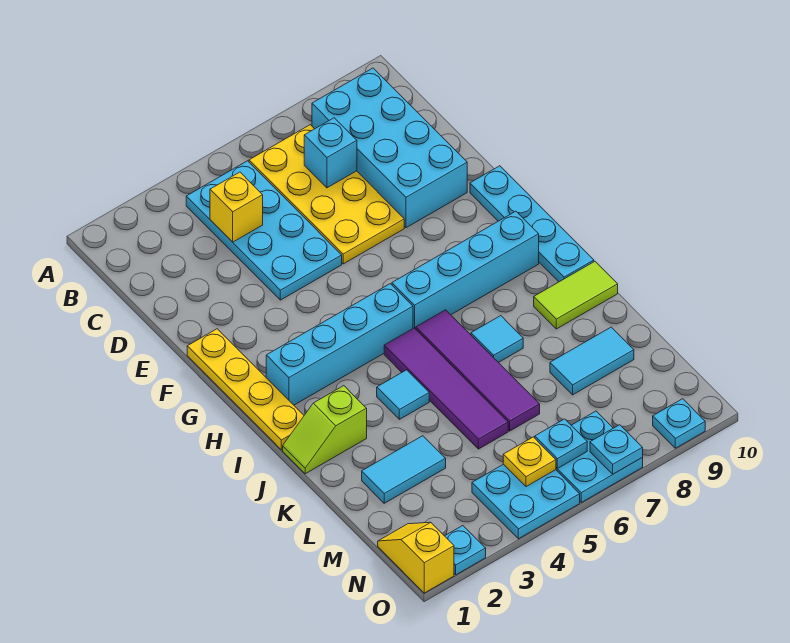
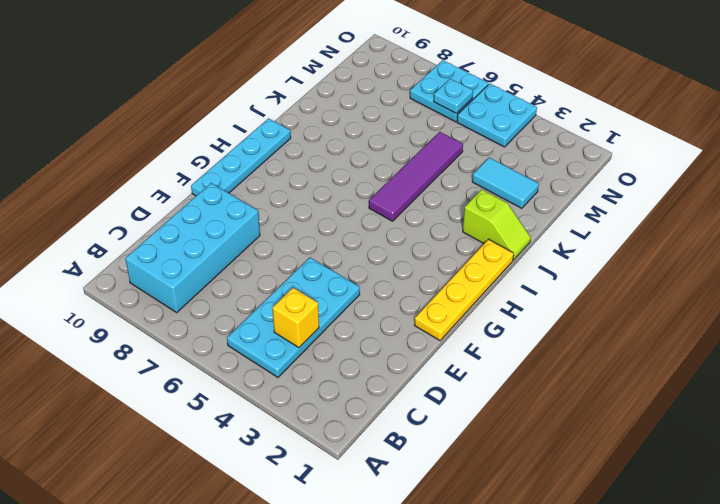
none -> yellow 2x4 plate [249,125,404,264]
none -> cyan 1x4 brick [266,284,413,405]
none -> cyan 1x4 brick [392,211,539,329]

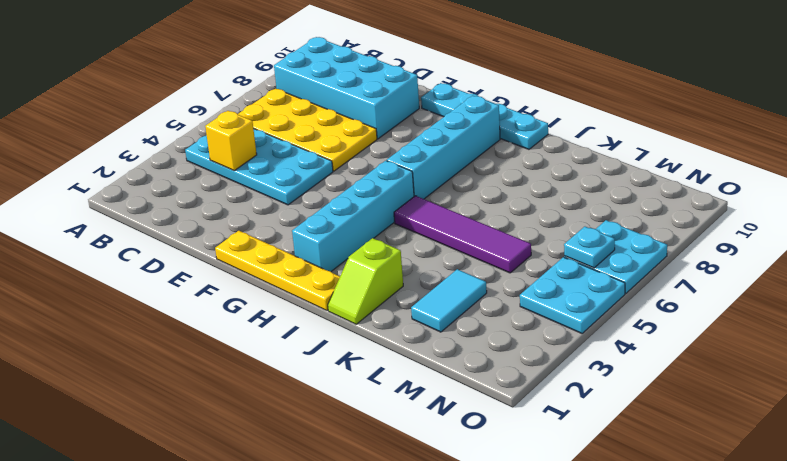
none -> purple 1x4 tile [416,310,540,431]
none -> cyan 1x1 tile [377,370,429,419]
none -> cyan 1x1 tile [471,316,523,363]

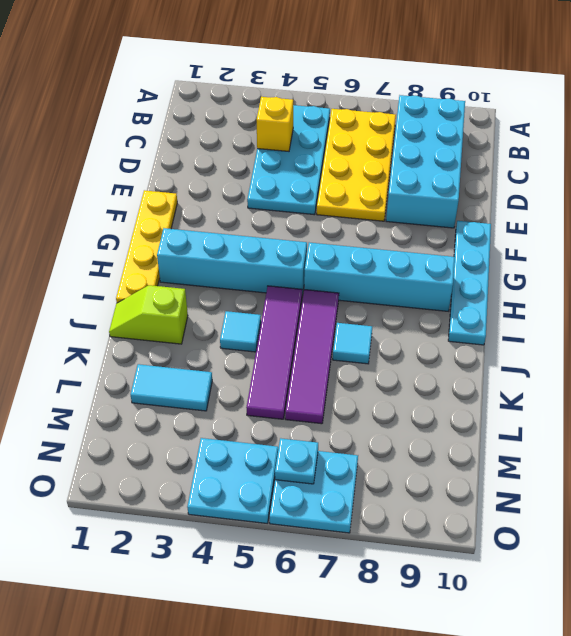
none -> lime 1x2 tile [534,262,618,329]
none -> cyan 1x2 tile [550,327,634,395]
none -> yellow 1x2 slope [378,522,454,593]

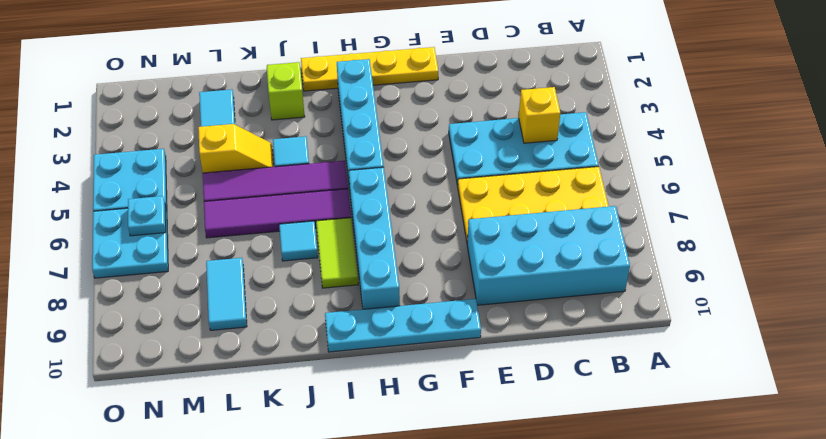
lime 1x2 tile [316,218,358,288] -> lime 1x2 tile moved to [534,262,618,329]
yellow 1x2 slope [198,124,273,173] -> yellow 1x2 slope moved to [378,522,454,593]
none -> cyan 1x1 plate [445,526,486,575]
none -> cyan 1x1 plate [653,399,705,448]
none -> cyan 1x1 brick [304,118,357,188]

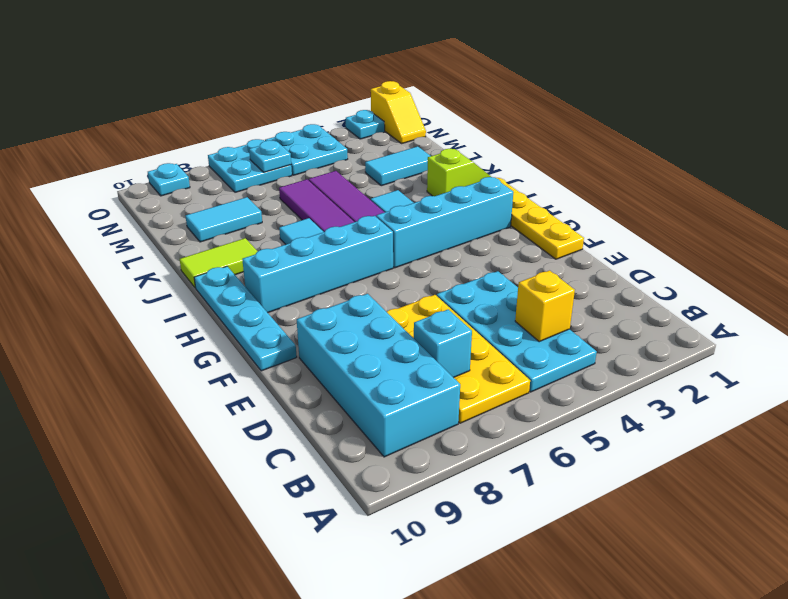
none -> yellow 1x1 plate [503,437,556,487]
none -> cyan 1x1 plate [590,425,643,474]

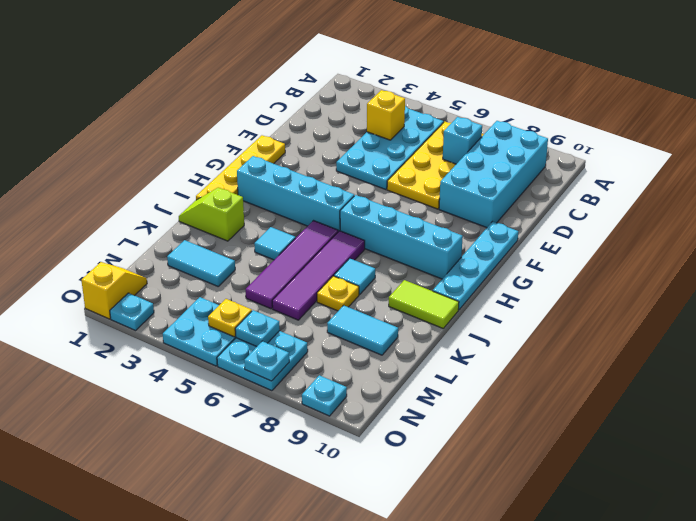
yellow 1x1 plate [317,276,359,311] -> none

